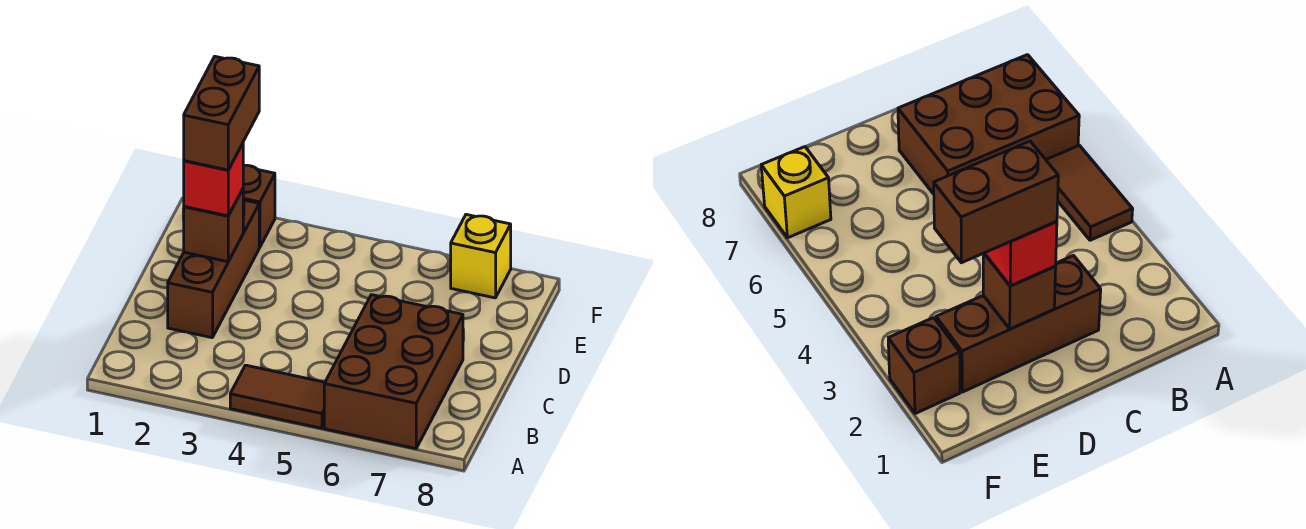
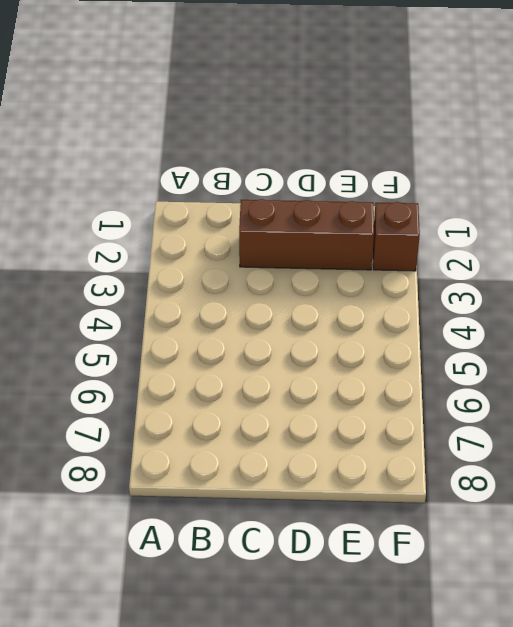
none -> brown 1x2 tile [230,365,325,428]
none -> brown 2x3 brick [324,295,463,449]

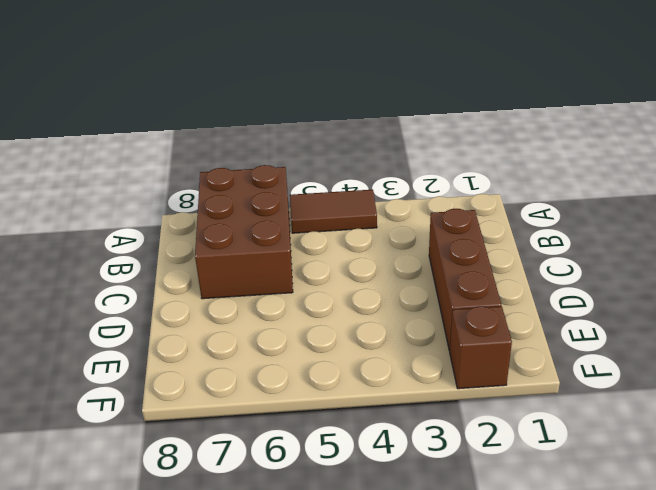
none -> yellow 1x1 brick [451,214,511,298]
none -> brown 1x1 brick [183,189,243,262]

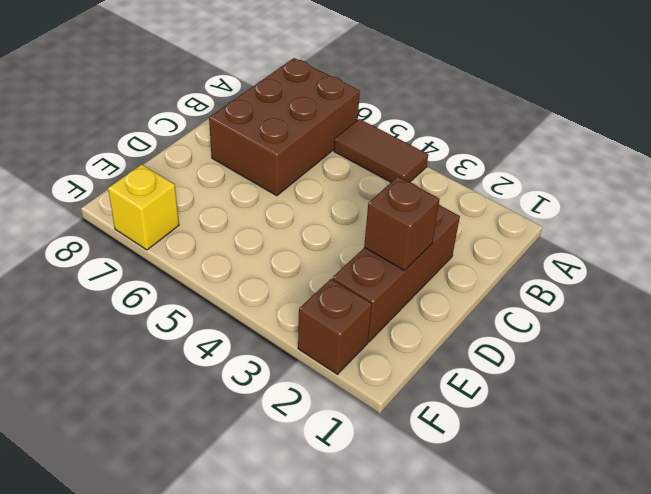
none -> red 1x1 brick [184,143,243,216]
none -> brown 1x2 brick [184,57,259,170]

